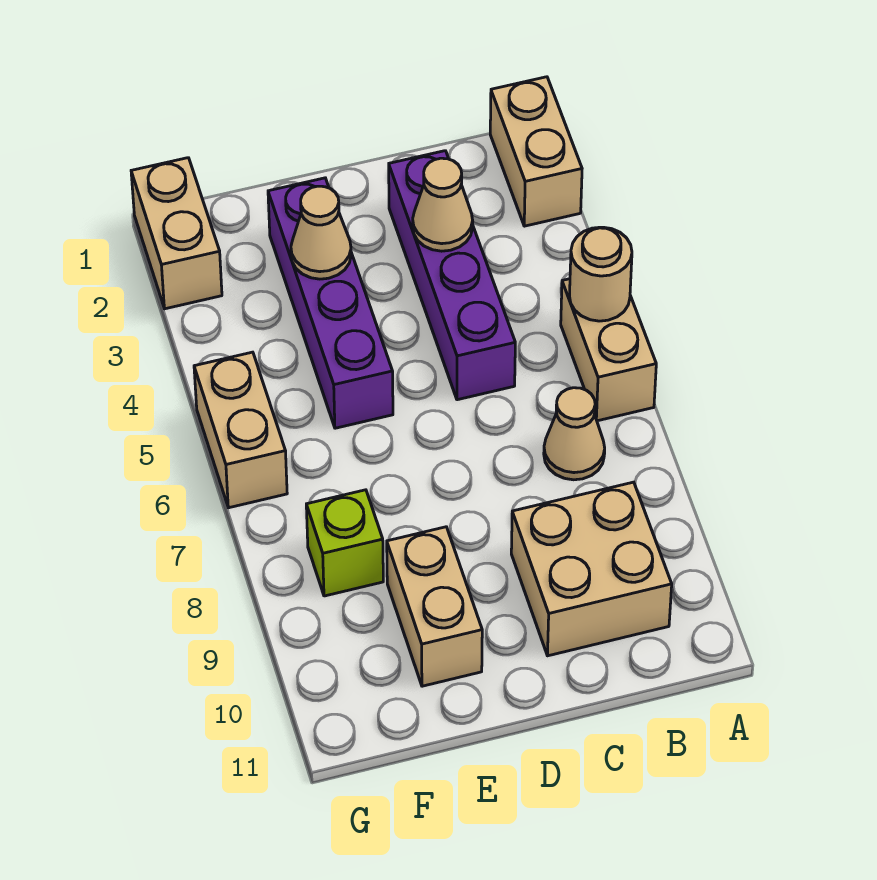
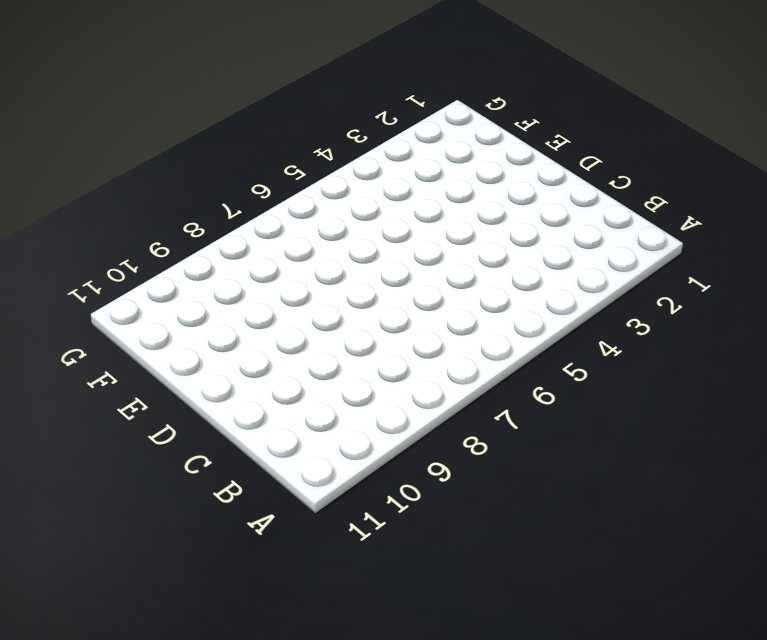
none -> tan 1x2 brick [490,77,582,226]
none -> tan 1x2 brick [561,279,656,421]
none -> tan 1x1 cone [544,388,605,480]

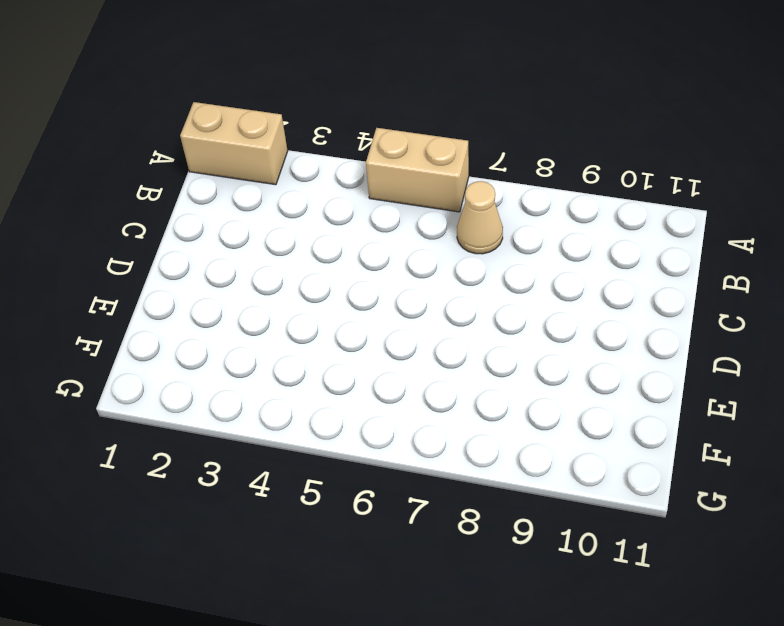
none -> tan 2x2 brick [511,482,672,656]
none -> purple 1x4 brick [389,151,515,400]
none -> purple 1x4 brick [268,178,393,428]

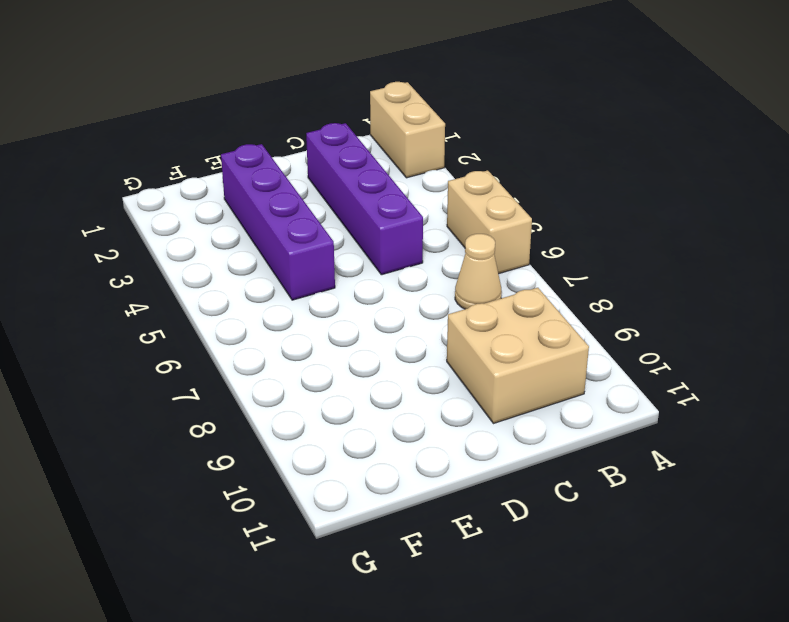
none -> tan 1x2 brick [387,527,482,686]
none -> lime 1x1 brick [306,490,383,596]
none -> tan 1x2 brick [131,158,222,309]

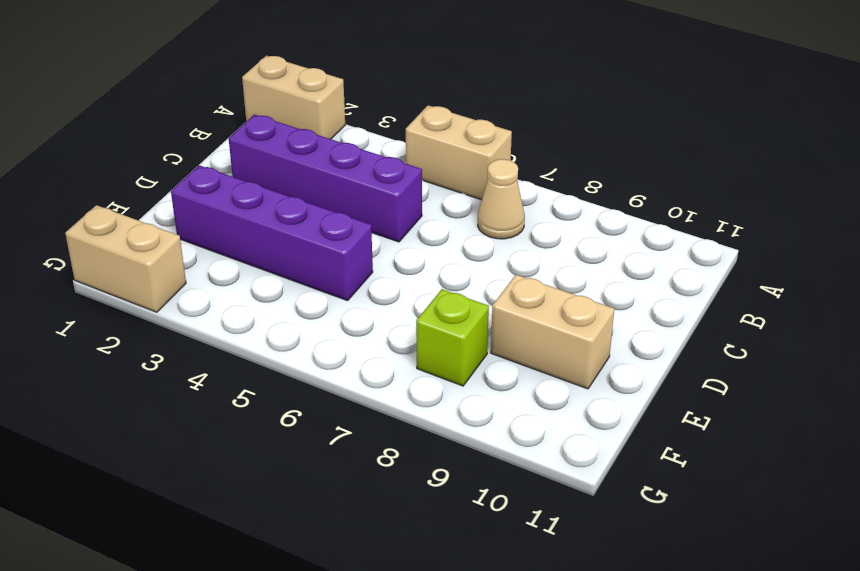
none -> tan 2x2 brick [511,482,672,656]
none -> tan 1x2 brick [194,352,287,508]
none -> tan 1x1 round brick [570,227,632,321]

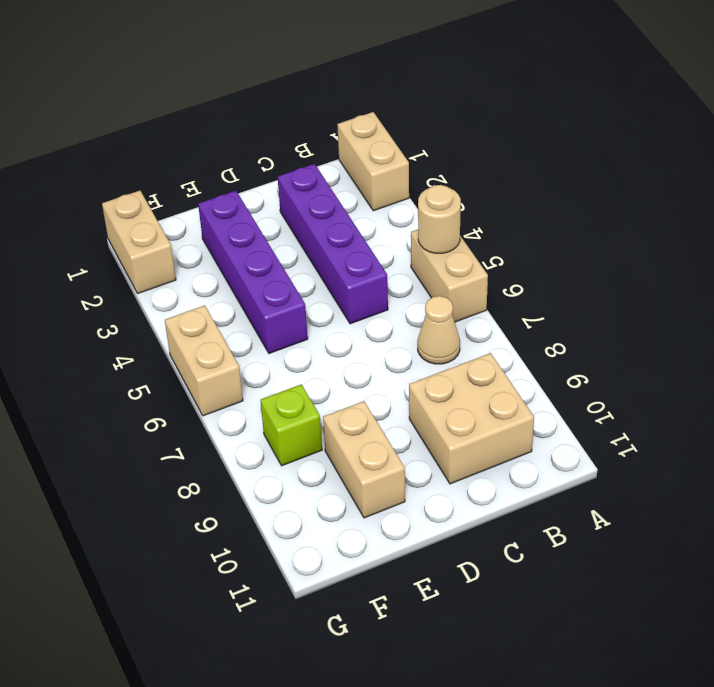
none -> tan 1x1 cone [413,158,473,251]
none -> tan 1x1 cone [291,186,351,279]

